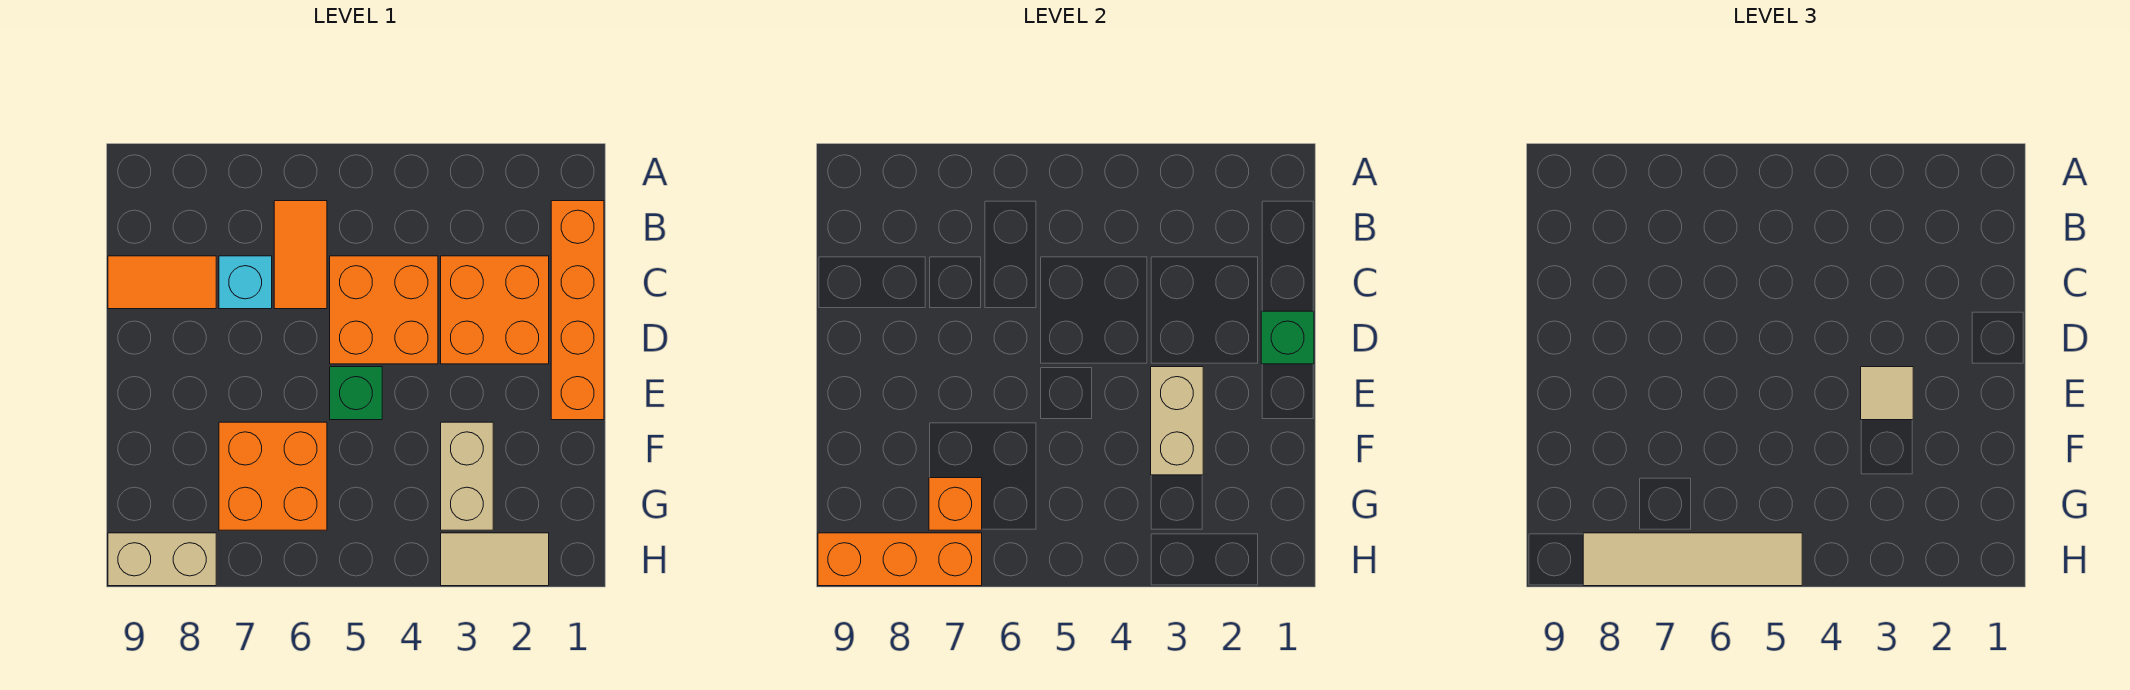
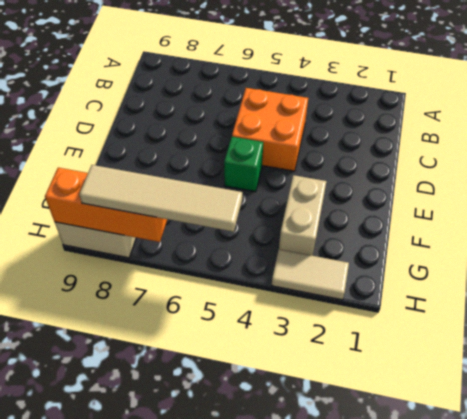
none -> orange 1x4 brick [551,201,604,420]
none -> orange 1x2 tile [274,201,327,309]
none -> orange 2x2 brick [441,256,549,364]

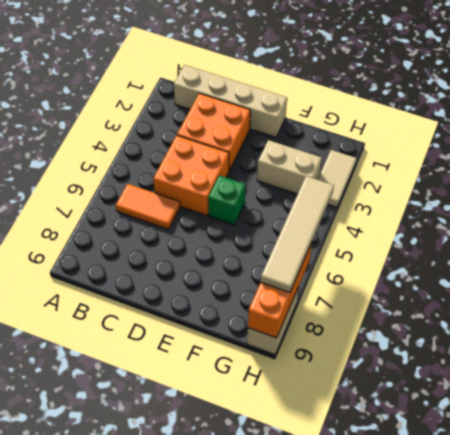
tan 1x4 brick [174,65,287,137] -> orange 1x4 brick [551,201,604,420]
none -> cyan 1x1 brick [219,256,272,309]
none -> orange 1x2 tile [108,256,216,309]
none -> orange 2x2 brick [219,422,327,530]

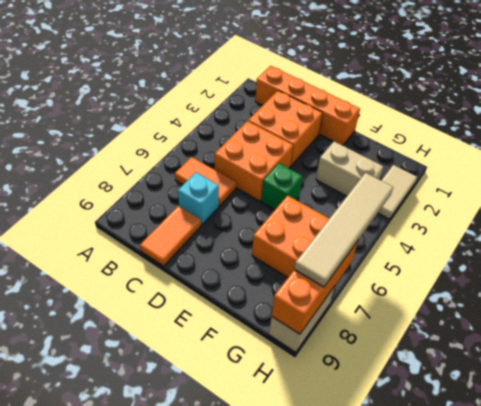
none -> green 1x1 brick [1261,311,1314,364]
none -> tan 1x2 brick [1151,367,1203,475]
none -> orange 1x1 brick [929,478,982,530]

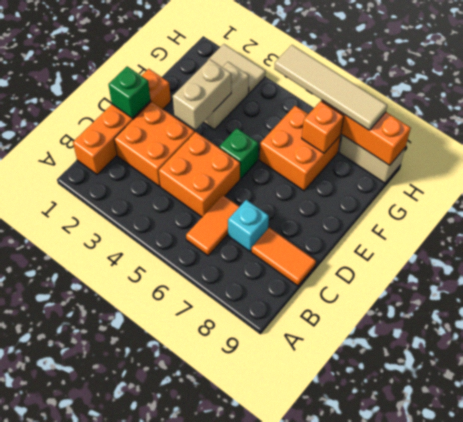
none -> tan 1x1 tile [1861,367,1913,420]

